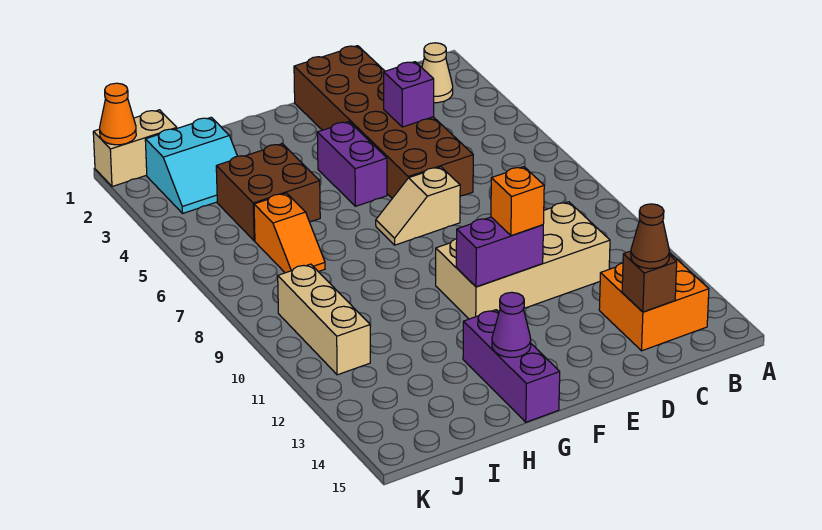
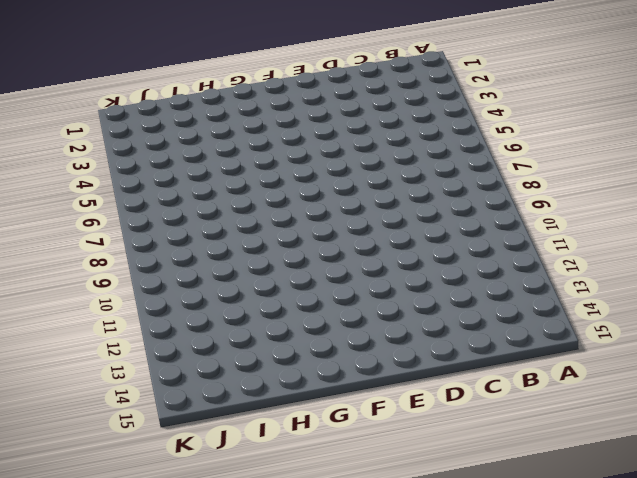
none -> tan 1x1 cone [422,43,453,103]
none -> orange 2x2 brick [599,253,709,351]
none -> tan 2x4 brick [436,202,610,319]

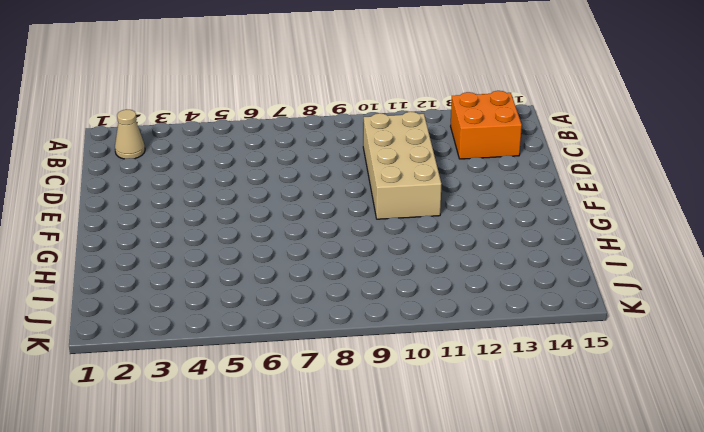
none -> brown 2x6 brick [294,46,473,198]
none -> tan 1x2 slope [376,167,460,245]
none -> purple 1x2 brick [317,122,387,206]

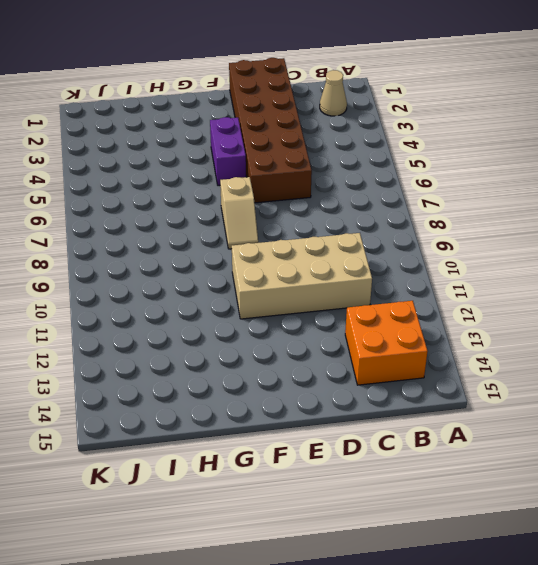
tan 1x2 slope [220,177,258,249] -> tan 1x2 slope turned to [376,167,460,245]
none -> purple 1x3 brick [463,310,560,422]
none -> brown 2x2 brick [216,144,320,241]
none -> cyan 2x2 slope [145,117,237,213]

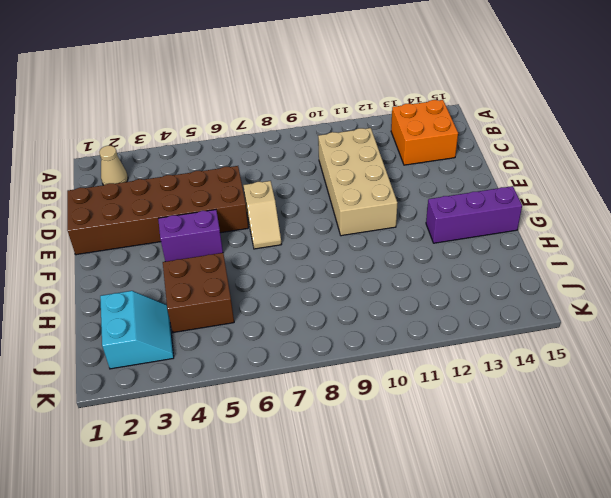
none -> orange 1x2 slope [254,193,325,273]
none -> tan 1x2 brick [93,110,177,187]
none -> tan 1x3 brick [278,264,370,375]

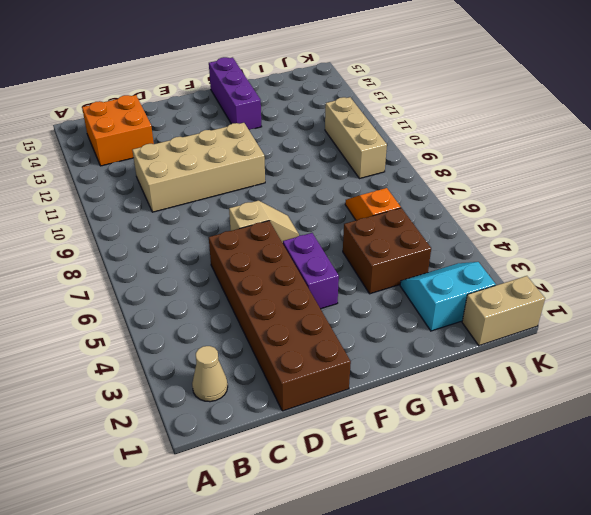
none -> brown 1x1 brick [622,251,677,312]
none -> purple 1x1 brick [384,62,434,127]
none -> purple 1x2 brick [456,217,543,287]

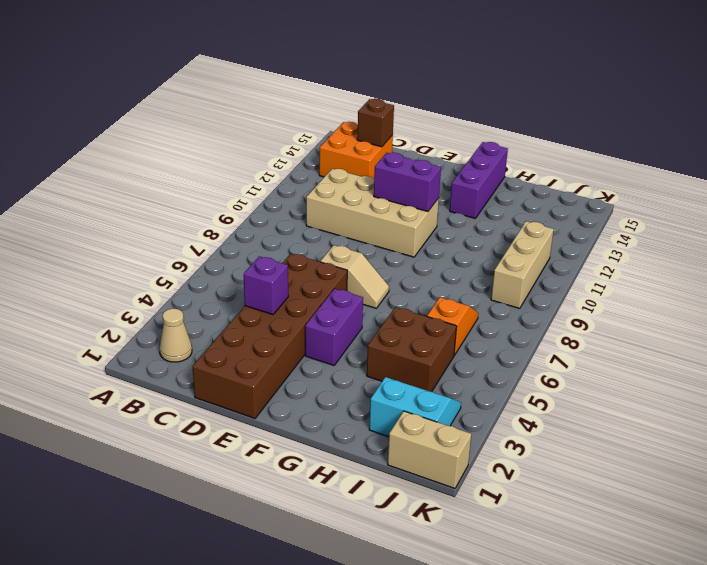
none -> purple 1x1 cone [492,292,531,357]
none -> orange 1x1 cone [100,83,136,145]
none -> brown 1x1 cone [631,204,670,269]

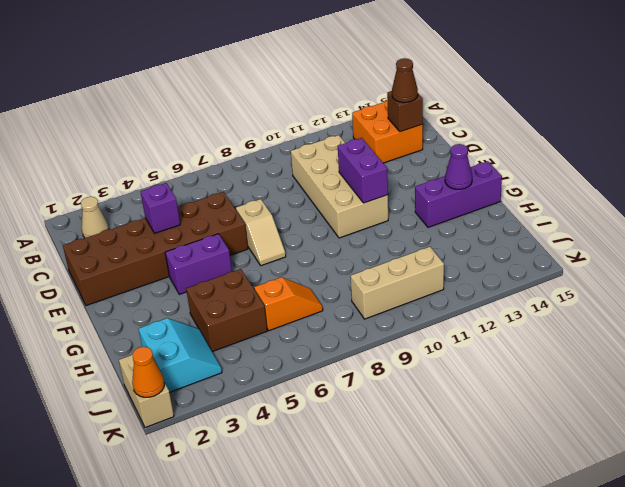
none -> orange 1x1 brick [491,167,544,236]

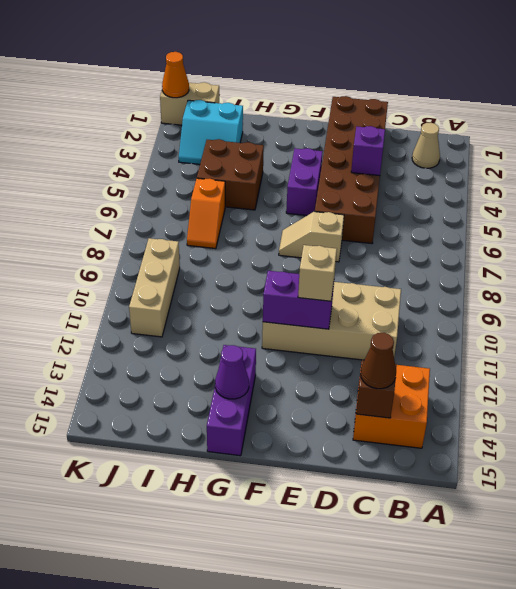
tan 1x1 brick [298,245,337,301] -> orange 1x1 brick [491,167,544,236]

